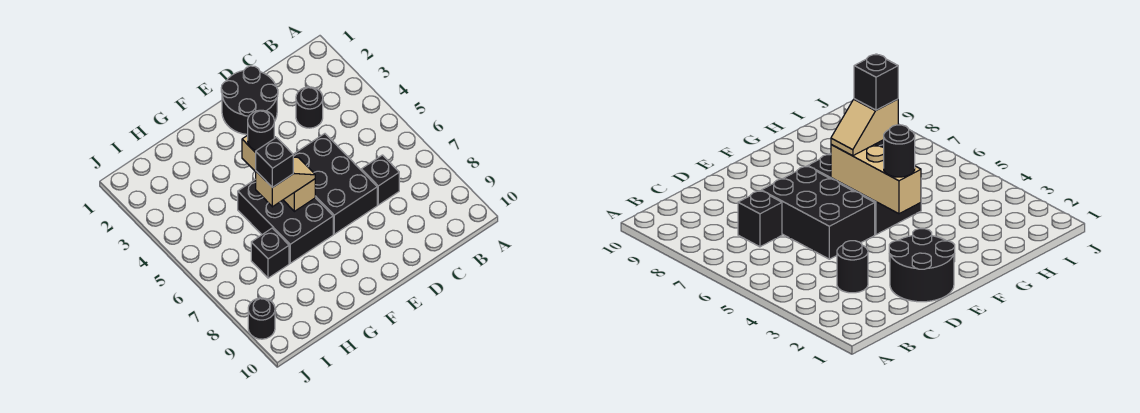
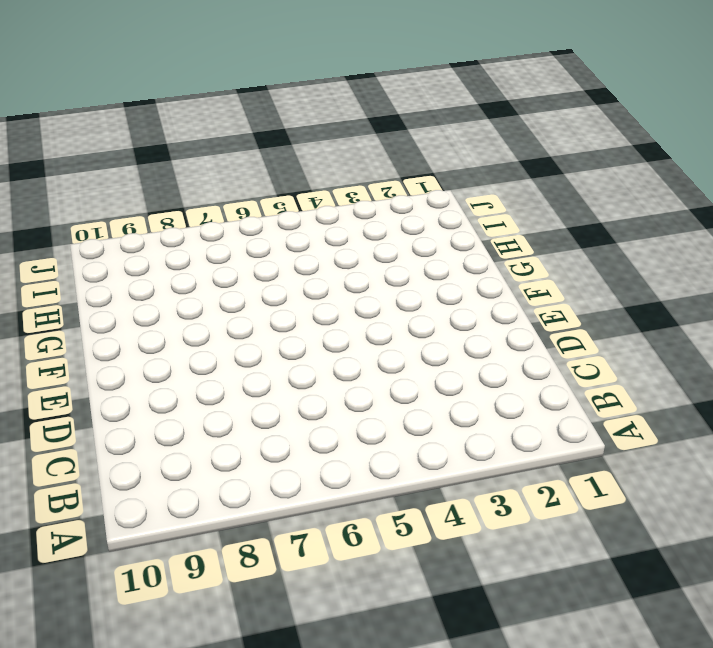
none -> black 1x1 round brick [296,87,323,128]
none -> black 1x1 brick [361,155,399,205]

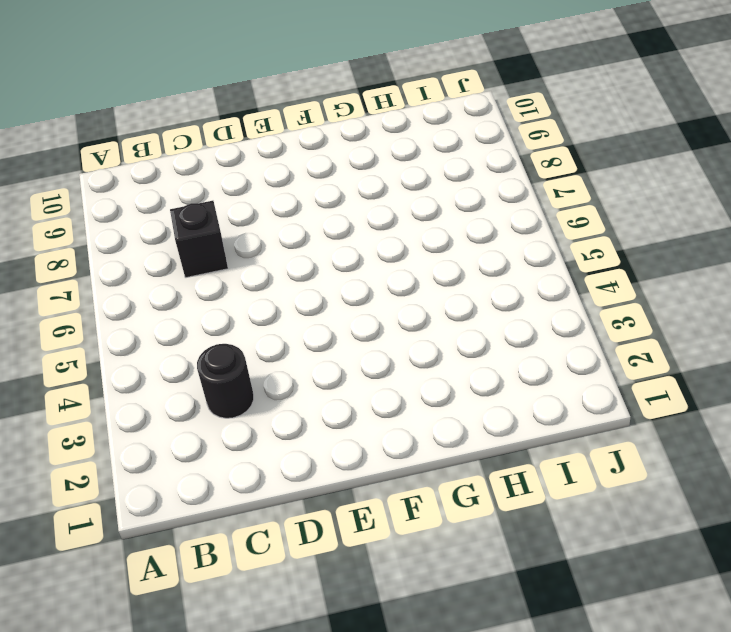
none -> black 2x2 round brick [221,66,278,134]
none -> black 2x3 brick [293,134,377,234]

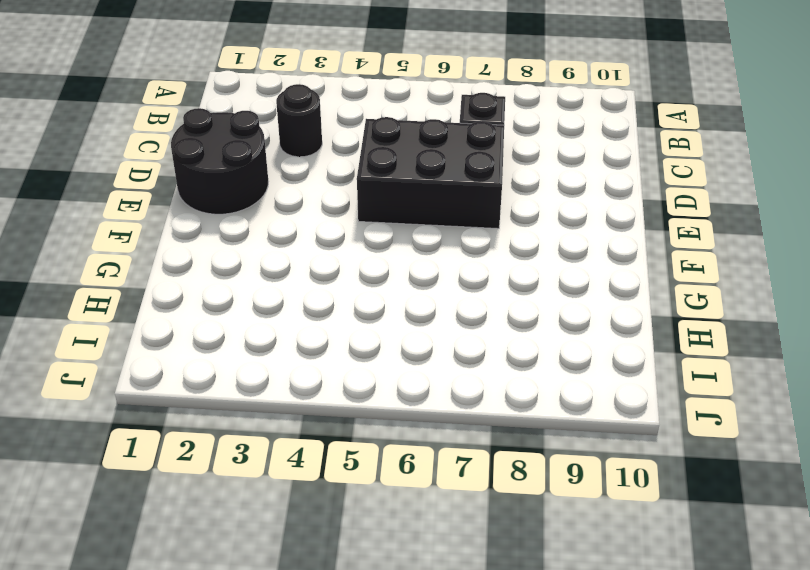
none -> black 2x3 brick [238,179,333,263]
none -> black 1x1 brick [251,228,289,278]

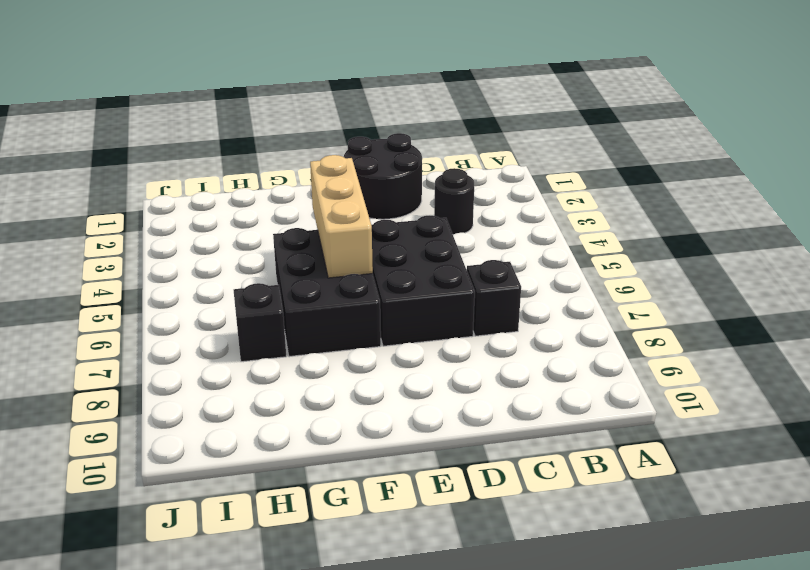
none -> black 1x1 round brick [248,298,275,339]
none -> black 1x1 round brick [248,110,274,151]

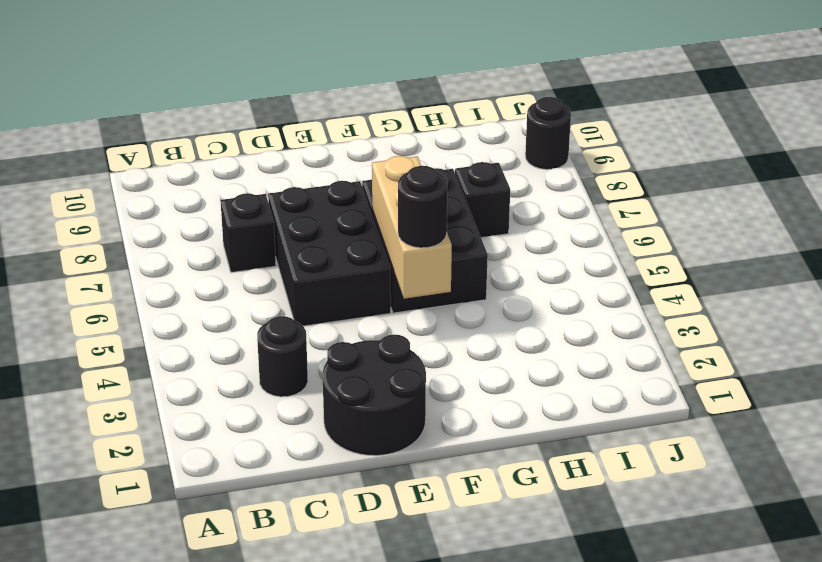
none -> tan 1x2 slope [256,157,315,207]
none -> black 1x1 brick [256,137,293,188]

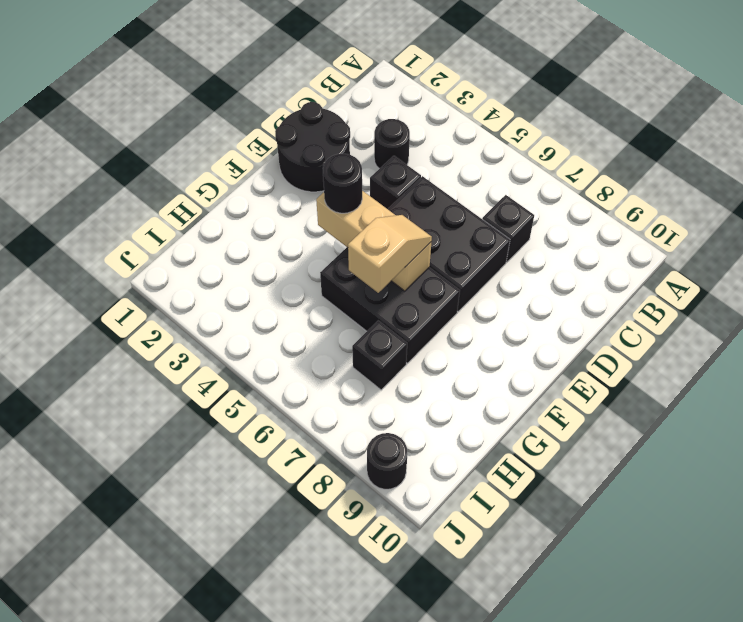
black 1x1 brick [370,156,421,209] -> black 1x1 brick moved to [256,137,293,188]

